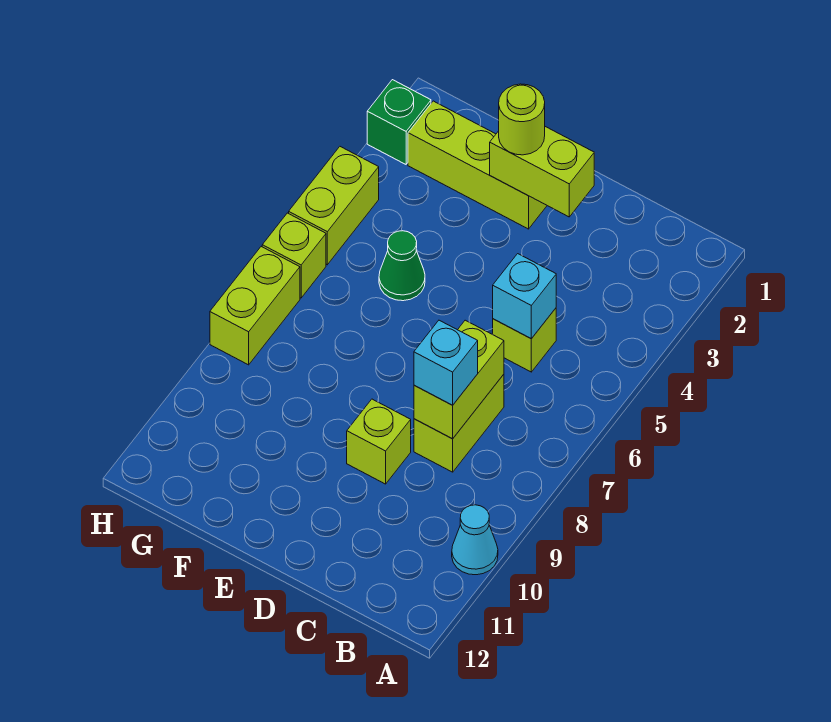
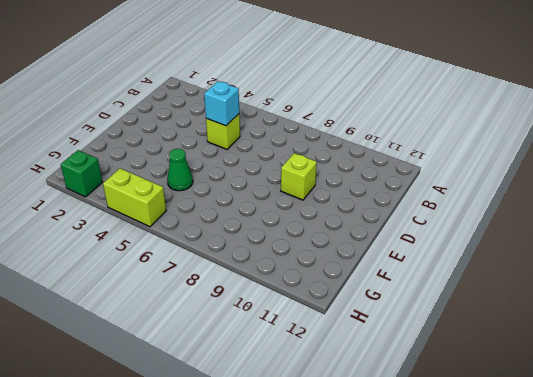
none -> cyan 1x1 cone [452,505,498,575]
none -> lime 1x2 brick [414,374,504,472]
none -> lime 1x3 brick [408,101,547,229]

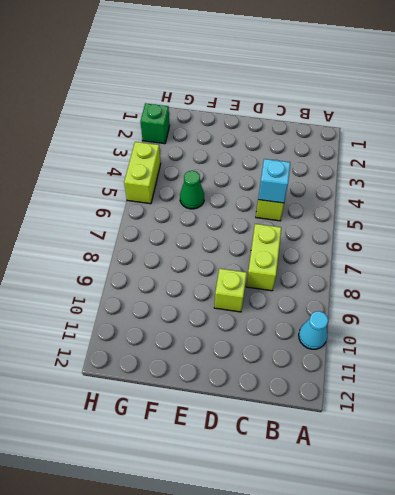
none -> lime 1x3 brick [408,101,547,229]
none -> lime 1x1 brick [262,213,326,298]
none -> lime 1x2 brick [210,247,300,365]

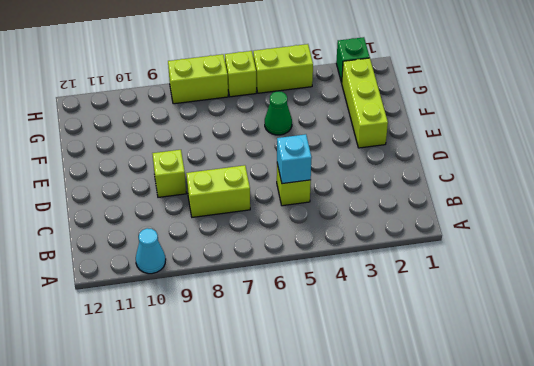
none -> lime 1x2 brick [414,320,504,439]
none -> lime 1x2 brick [490,127,594,217]
none -> cyan 1x1 brick [414,320,478,405]

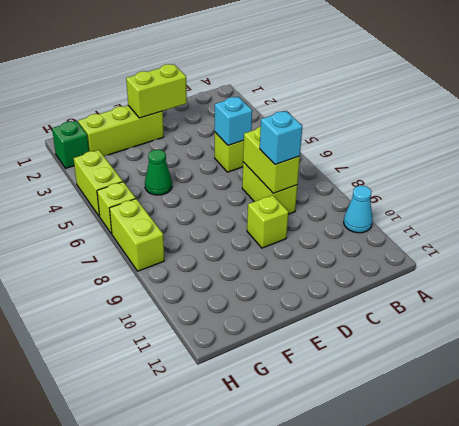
none -> lime 1x1 round brick [499,84,545,155]

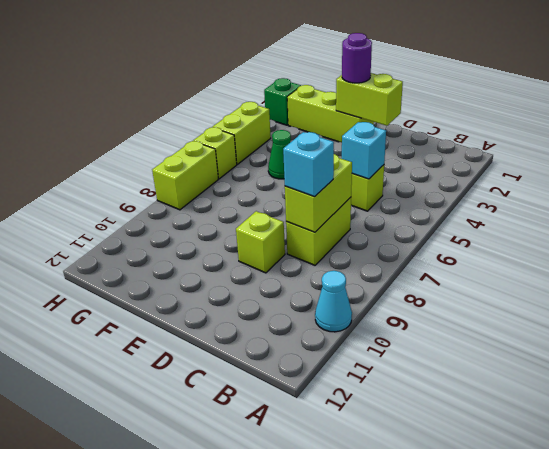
purple 1x1 round brick [342,33,372,83] -> lime 1x1 round brick [499,84,545,155]

